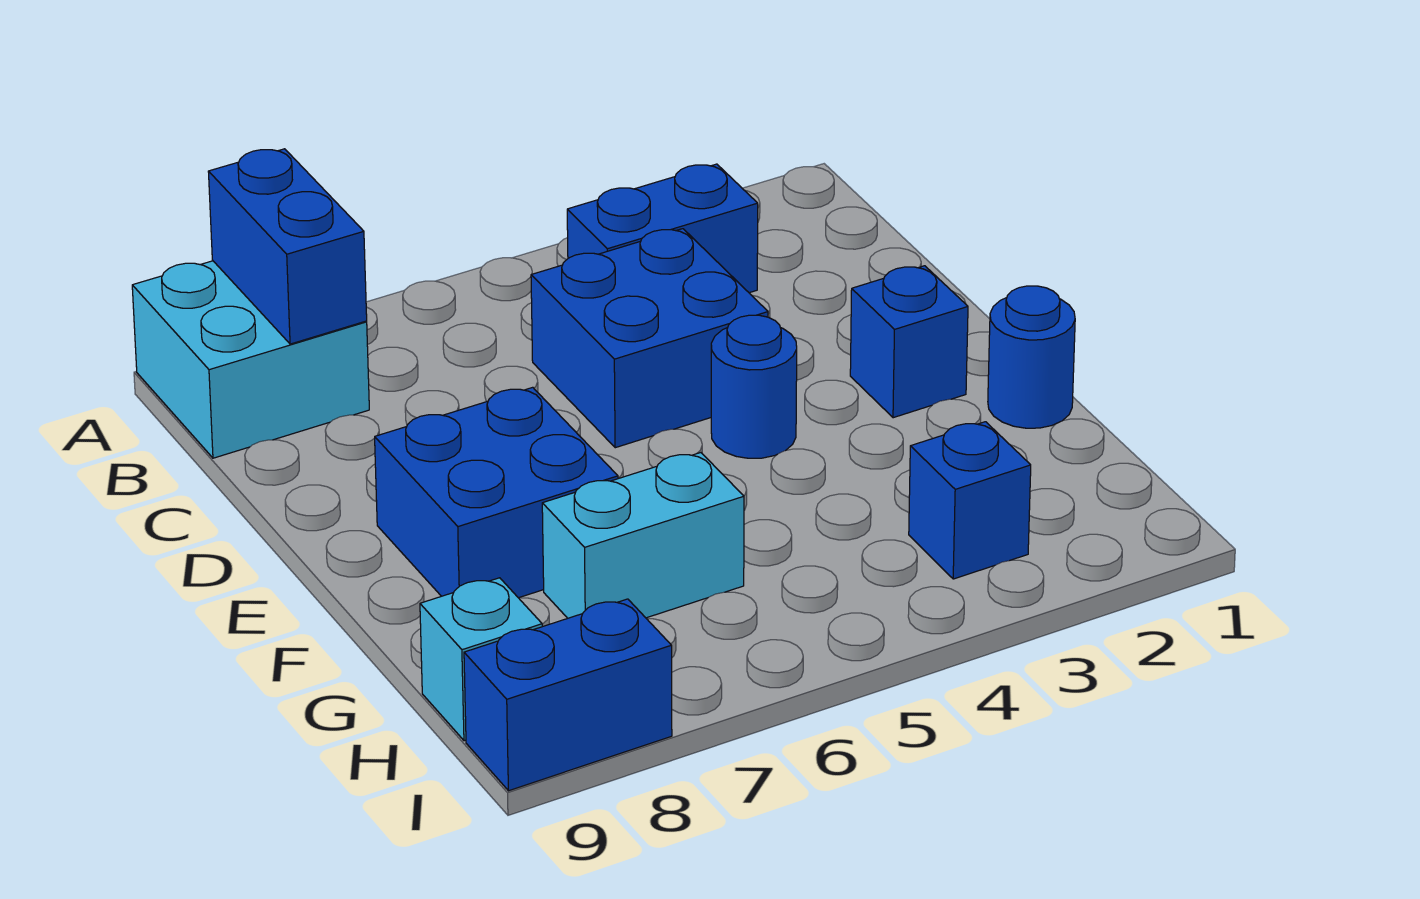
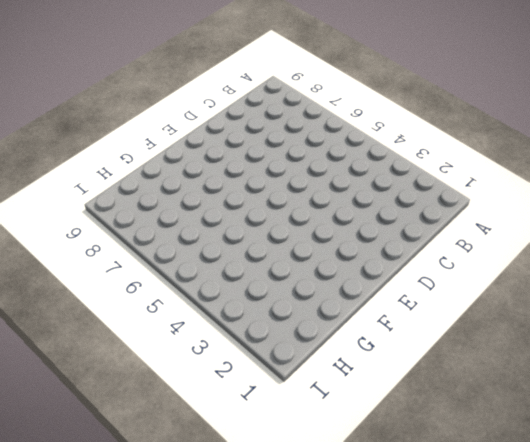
none -> cyan 2x2 brick [132,261,369,458]
none -> blue 1x2 brick [567,164,758,293]
none -> blue 2x2 brick [531,229,768,448]

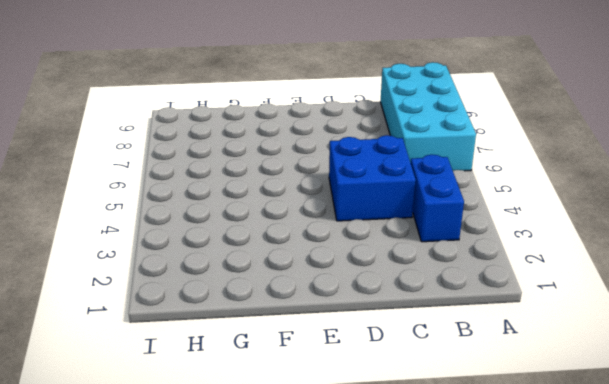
cyan 2x4 brick [380,62,476,171] -> cyan 2x2 brick [132,261,369,458]
none -> blue 1x1 brick [850,266,968,418]
none -> blue 1x1 round brick [711,315,797,458]
none -> blue 2x2 brick [375,387,618,598]

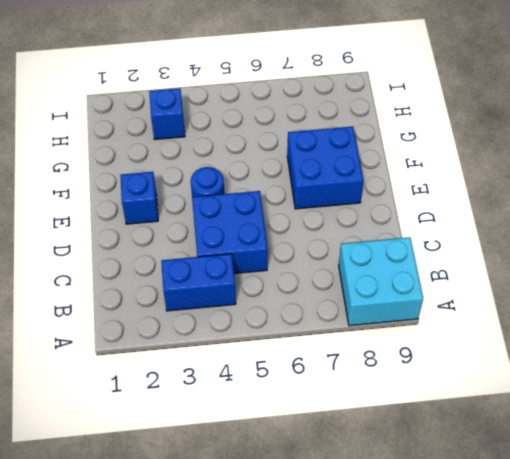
none -> blue 1x1 round brick [988,286,1075,428]
none -> cyan 1x2 brick [542,453,744,618]
none -> cyan 1x1 brick [420,578,542,741]

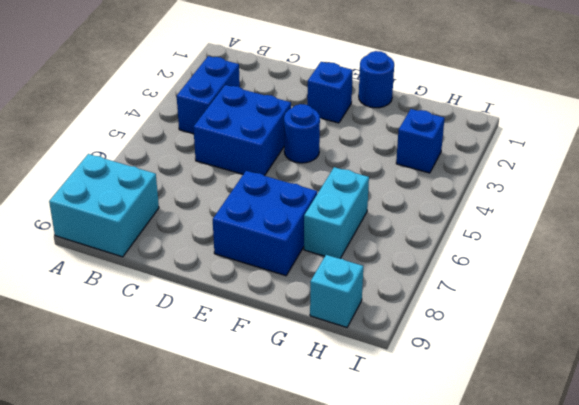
none -> blue 1x2 brick [464,599,672,791]
none -> blue 1x2 brick [208,149,367,344]

